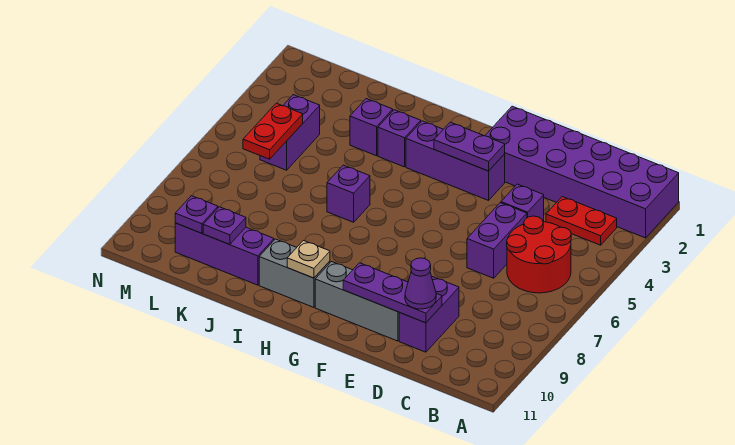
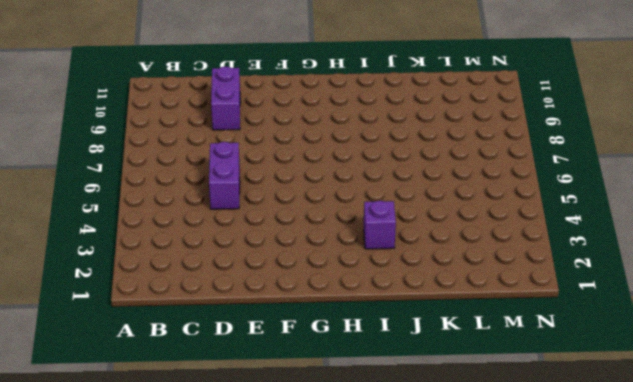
none -> purple 2x6 brick [485,106,679,238]
none -> red 1x2 plate [546,197,617,245]
none -> red 2x2 round brick [507,216,571,293]

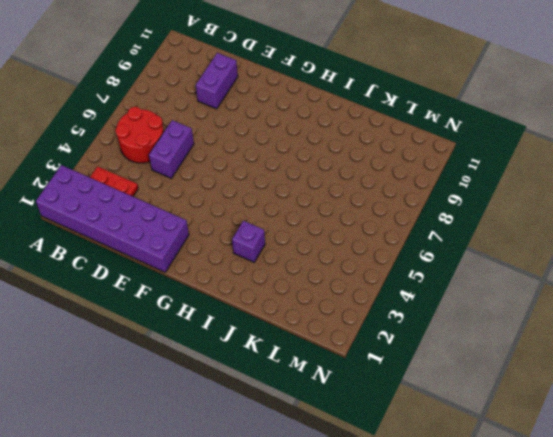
none -> purple 1x1 brick [501,184,544,222]
none -> grey 1x3 brick [315,262,399,341]
none -> purple 1x3 brick [406,121,505,200]

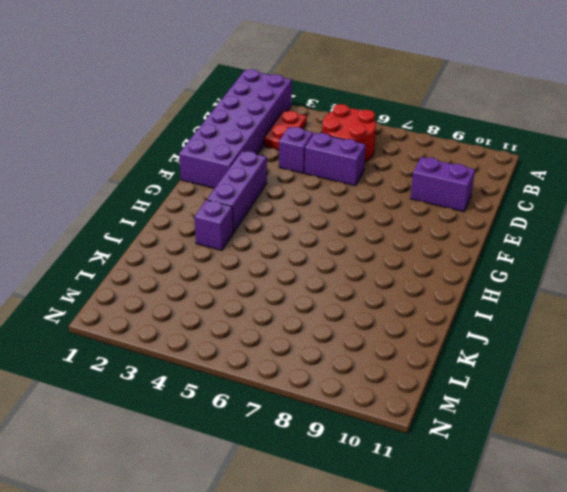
none -> grey 1x3 brick [315,262,399,341]
none -> grey 1x2 brick [259,239,330,307]
none -> purple 1x1 brick [327,165,370,222]

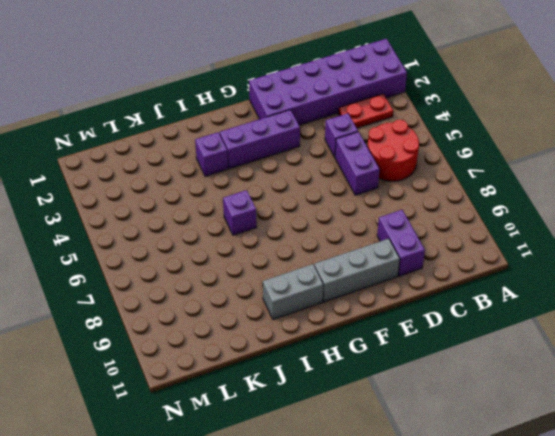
none -> purple 1x1 brick [350,99,393,156]
none -> purple 1x3 brick [175,223,274,285]
none -> purple 1x2 brick [260,95,320,170]

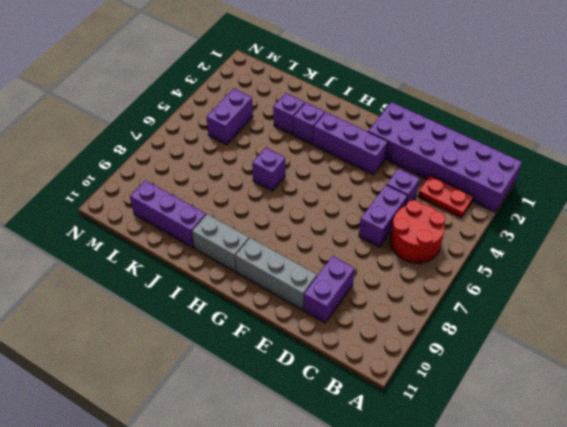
none -> purple 1x3 plate [343,263,442,323]
none -> purple 1x2 plate [434,122,505,171]
none -> tan 1x1 plate [287,241,330,278]

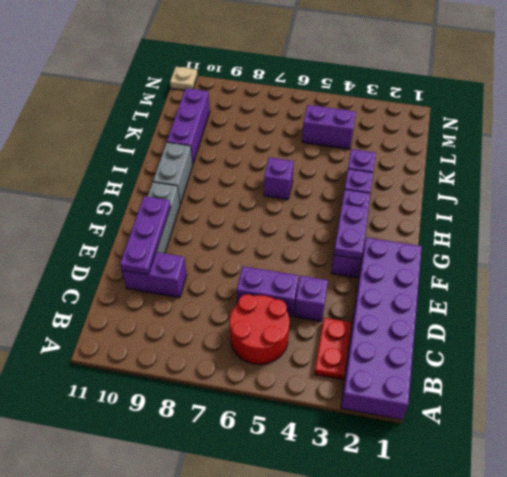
tan 1x1 plate [170,67,198,90] -> tan 1x1 plate moved to [287,241,330,278]
none -> purple 1x1 plate [203,207,246,245]
none -> red 1x2 plate [243,103,303,159]
none -> purple 1x1 plate [175,196,218,233]

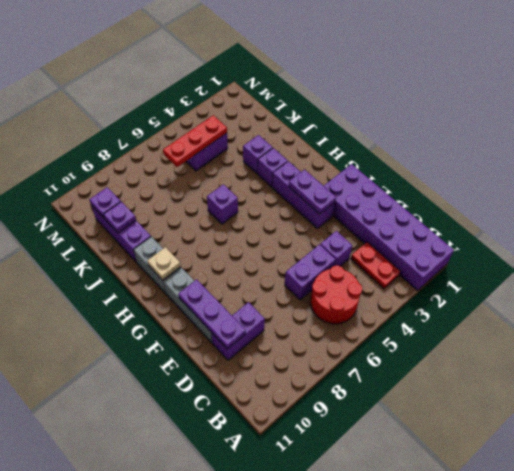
red 1x3 plate [163,115,227,167] -> red 1x2 plate [243,103,303,159]
none -> purple 1x1 cone [405,258,436,309]

